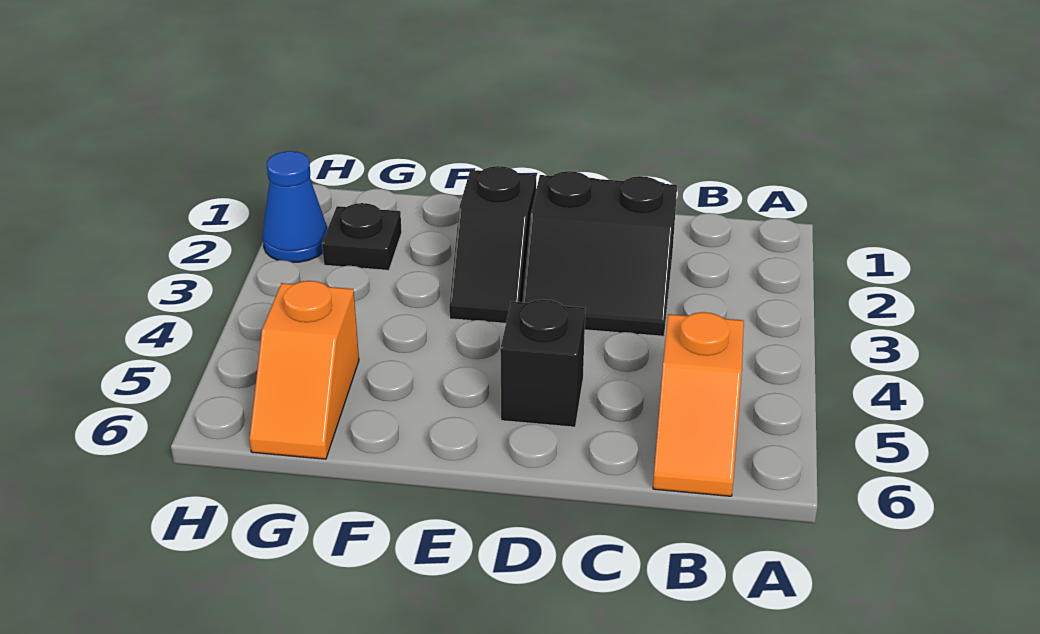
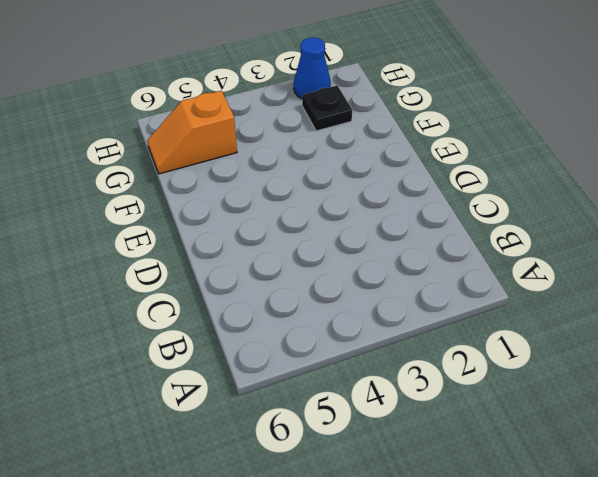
none -> orange 1x2 slope [653,312,744,496]
none -> black 2x2 slope [523,171,677,336]

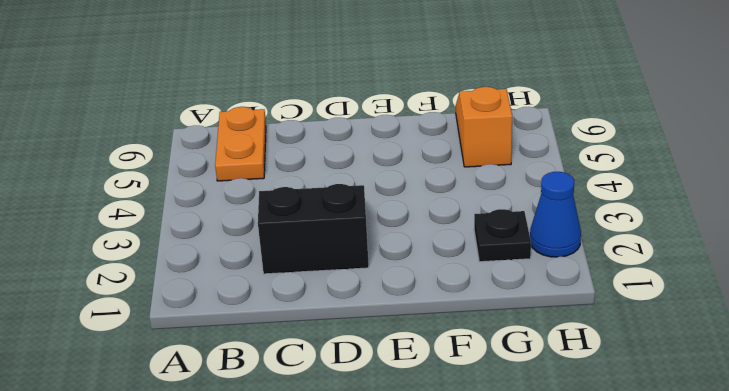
orange 1x2 plate [215,107,266,181] -> orange 1x2 slope [653,312,744,496]
none -> black 1x1 brick [500,299,585,427]
none -> black 1x2 slope [449,166,536,323]

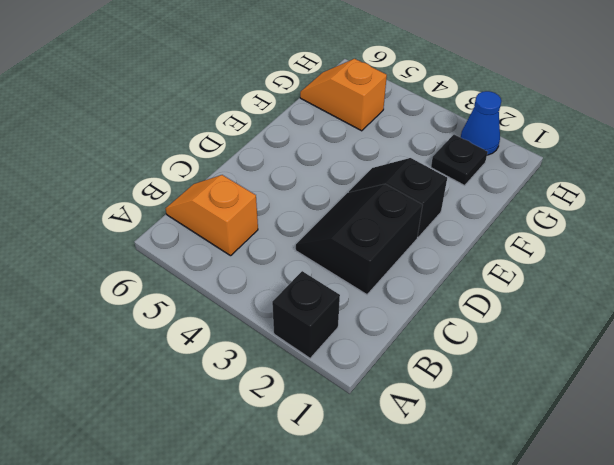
black 1x1 brick [272,271,340,358] -> black 1x1 brick moved to [500,299,585,427]

